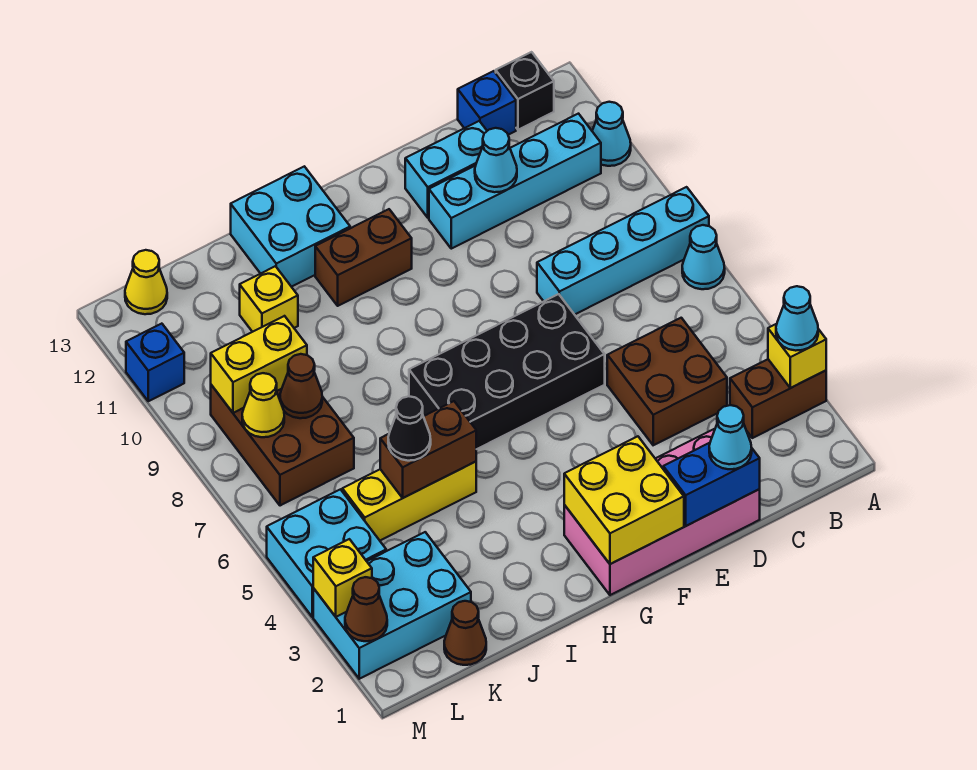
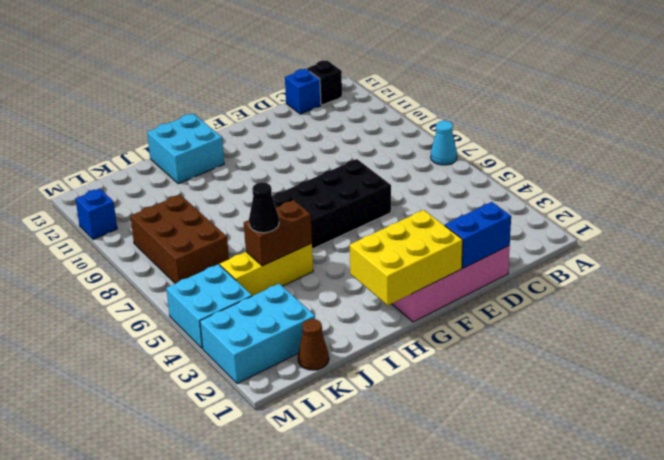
yellow 2x3 brick [350,210,463,305] -> yellow 2x2 brick [564,436,684,564]
none -> brown 1x2 brick [730,359,826,438]
none -> cyan 1x4 brick [537,187,709,315]
none -> cyan 1x1 cone [592,102,631,166]
none -> cyan 1x4 brick [429,114,601,249]

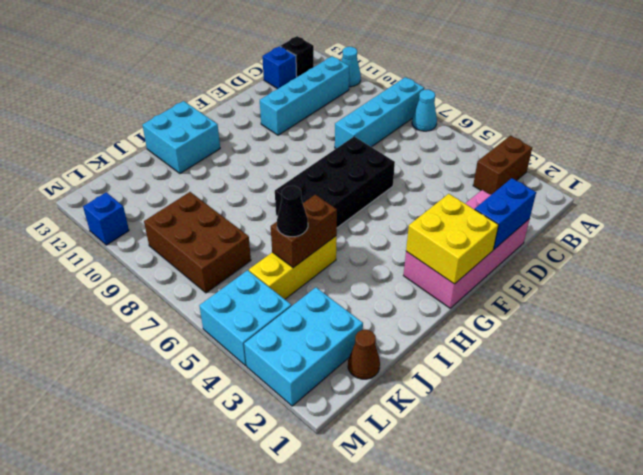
none -> brown 2x2 brick [607,318,727,445]
none -> cyan 1x2 brick [405,121,487,218]
none -> brown 1x2 brick [315,209,412,306]
none -> yellow 1x1 brick [240,266,298,332]

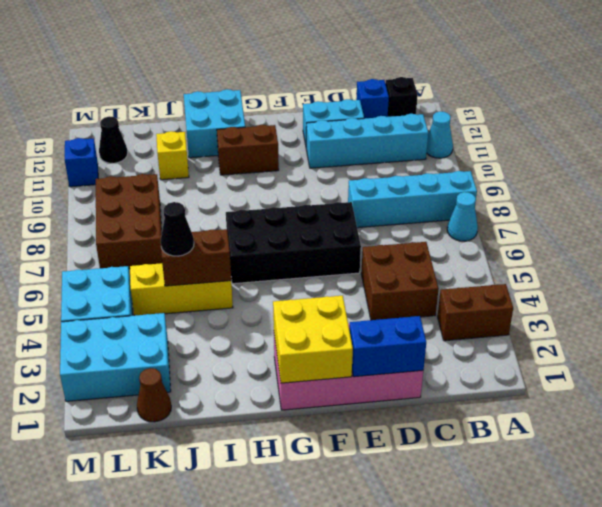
black 1x1 cone [99,116,128,163] -> none
none -> yellow 1x1 cone [125,250,167,314]
none -> yellow 1x1 brick [768,324,826,388]
none -> cyan 1x1 cone [475,128,517,192]
none -> brown 1x1 cone [280,354,322,418]

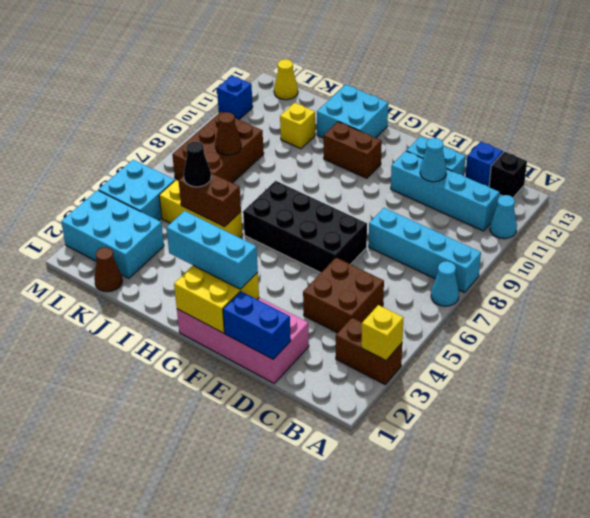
cyan 1x3 brick [166,211,258,289] -> none
none -> yellow 1x2 brick [211,316,307,413]
none -> yellow 1x1 cone [242,373,284,437]
none -> brown 1x1 cone [345,577,387,641]
none -> yellow 1x1 brick [313,539,372,617]

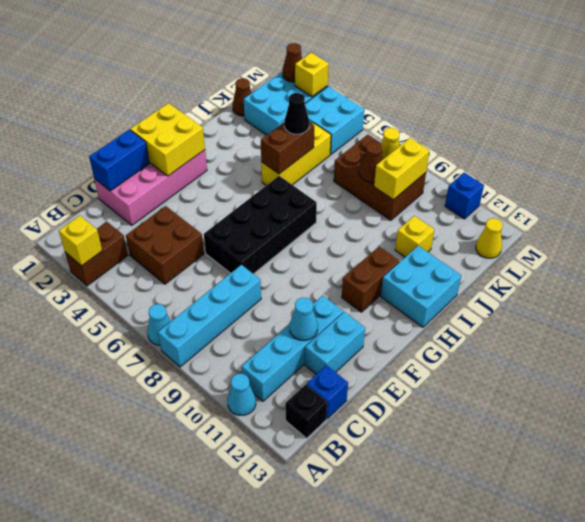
none -> cyan 1x1 cone [776,286,818,351]
none -> cyan 1x1 cone [709,405,752,469]

